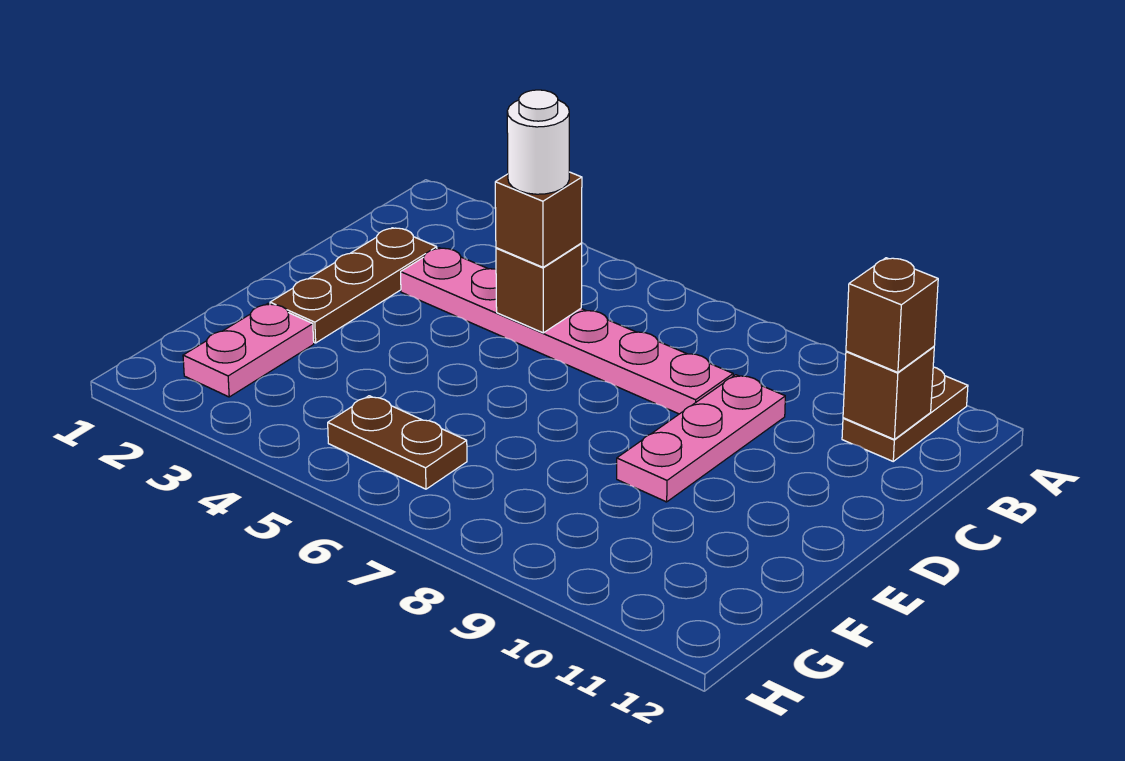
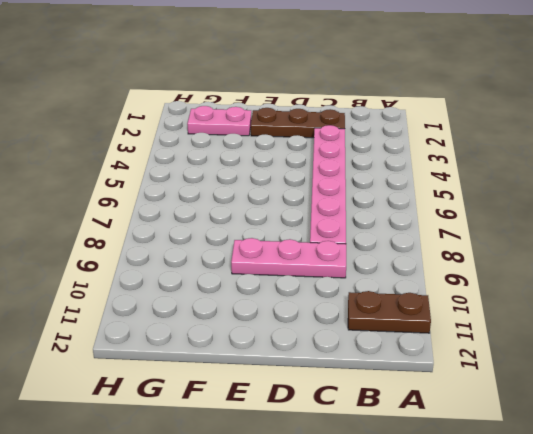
none -> brown 1x2 plate [328,396,467,489]
none -> brown 1x1 brick [843,347,934,439]

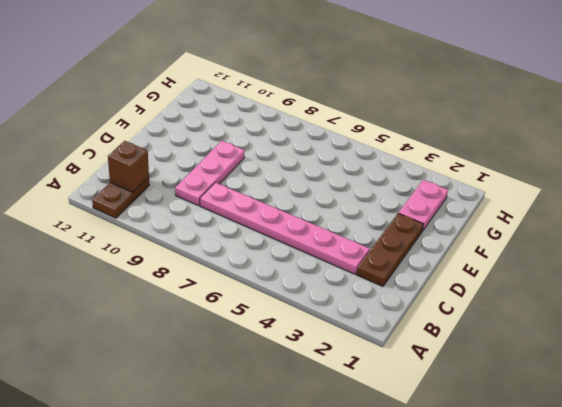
none -> brown 1x2 plate [328,396,467,489]
none -> brown 1x1 brick [496,244,582,333]

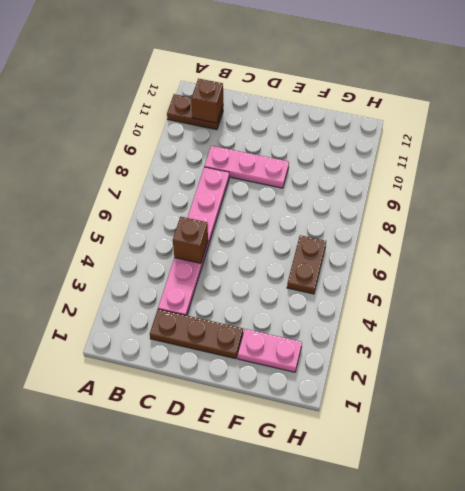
none -> brown 1x1 brick [846,258,938,372]
none -> brown 1x1 brick [495,172,582,267]

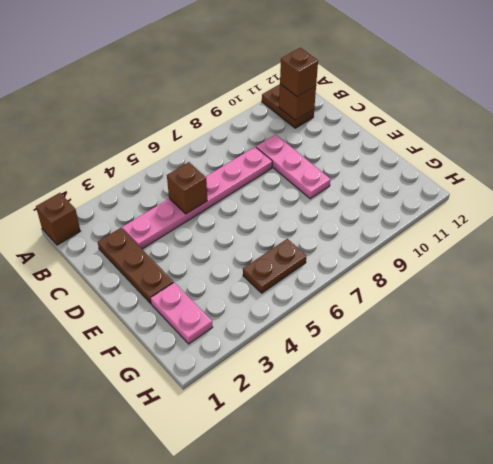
brown 1x1 brick [36,193,80,245] -> brown 1x1 brick moved to [495,172,582,267]
none -> white 1x1 round brick [507,90,569,194]

